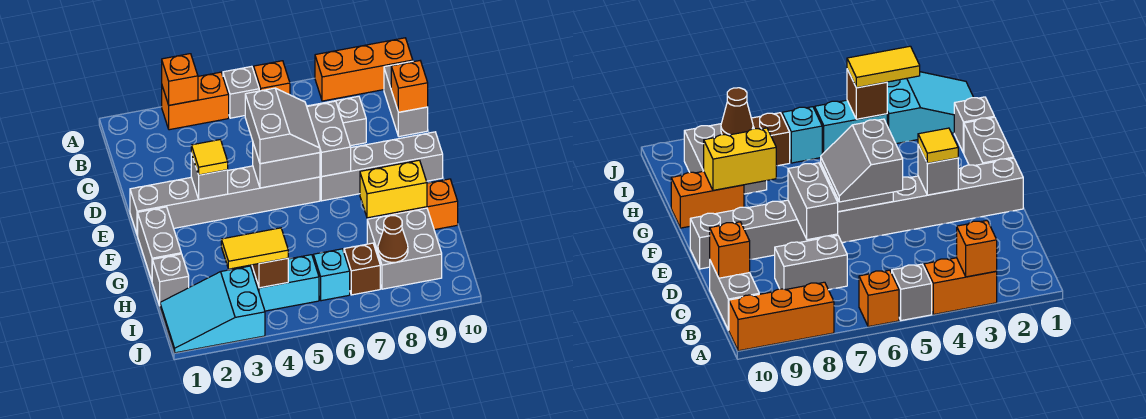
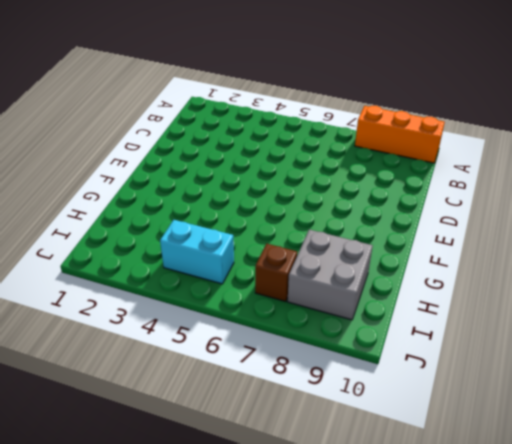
none -> orange 1x2 brick [162,72,229,130]
none -> grey 1x1 brick [223,66,259,118]
none -> orange 1x1 brick [254,61,290,95]

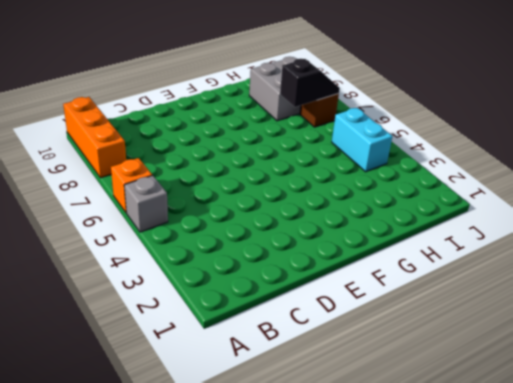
black 1x2 slope [280,59,340,107] -> none
none -> orange 1x2 brick [162,72,229,130]
none -> grey 1x2 brick [384,61,428,137]
none -> grey 1x2 brick [309,96,366,146]

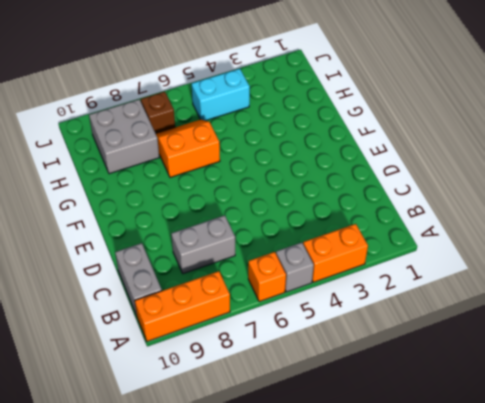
orange 2x2 slope [156,120,220,178] -> none
none -> grey 1x6 brick [130,166,320,235]
none -> grey 1x4 brick [320,132,443,201]
none -> grey 1x2 brick [138,207,181,280]

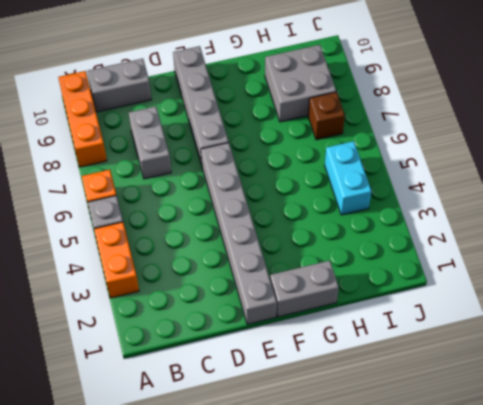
none -> orange 1x2 brick [391,179,458,230]
none -> grey 1x1 brick [152,254,189,305]
none -> cyan 2x3 slope [160,266,265,353]

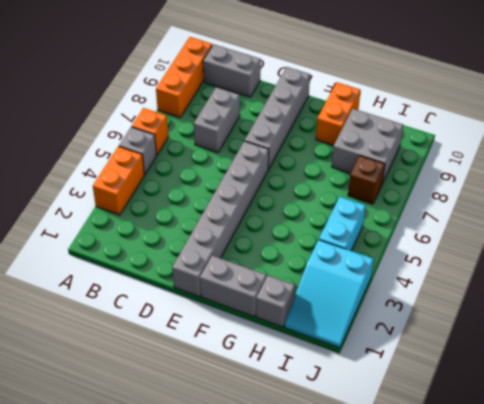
none -> cyan 1x1 brick [313,249,350,301]
none -> orange 1x1 brick [162,54,198,105]
none -> orange 1x1 brick [391,61,428,112]

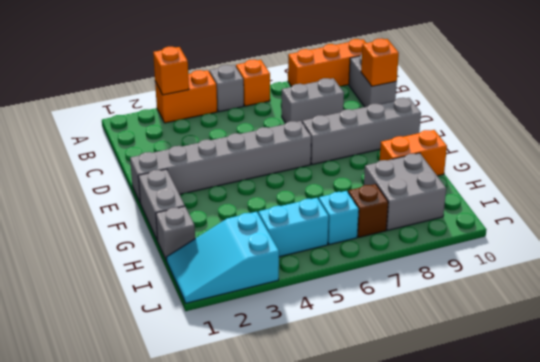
none -> grey 1x2 brick [307,101,351,177]
none -> grey 1x1 brick [191,154,228,199]
none -> grey 1x2 brick [253,144,320,188]

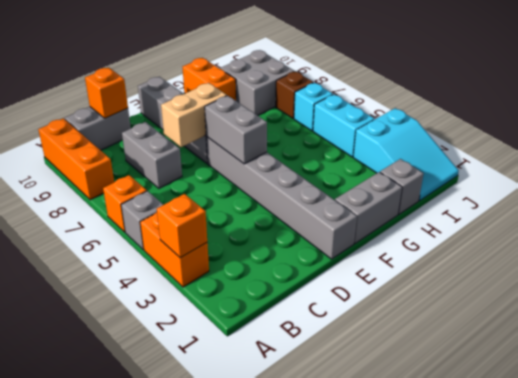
tan 1x2 brick [161,83,227,147] -> grey 1x2 brick [307,101,351,177]
none -> grey 1x1 brick [191,154,228,199]
none -> yellow 1x2 brick [360,160,427,218]
none -> brown 1x1 brick [252,258,288,288]

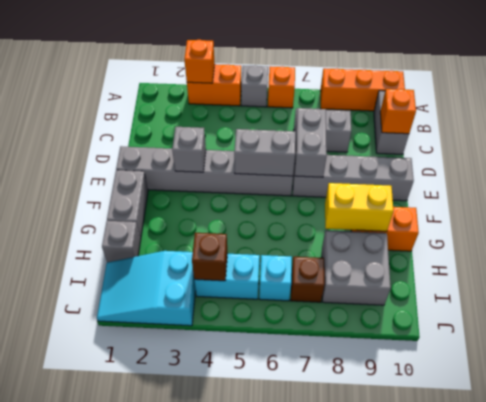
none -> brown 1x1 cone [378,216,408,262]
none -> grey 2x2 slope [245,88,320,164]
none -> yellow 1x1 tile [191,140,228,175]

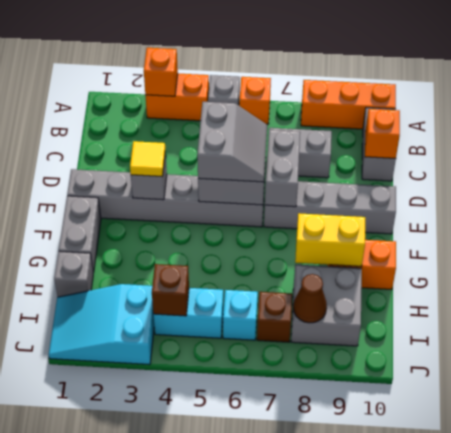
none -> yellow 1x2 tile [221,228,288,269]

